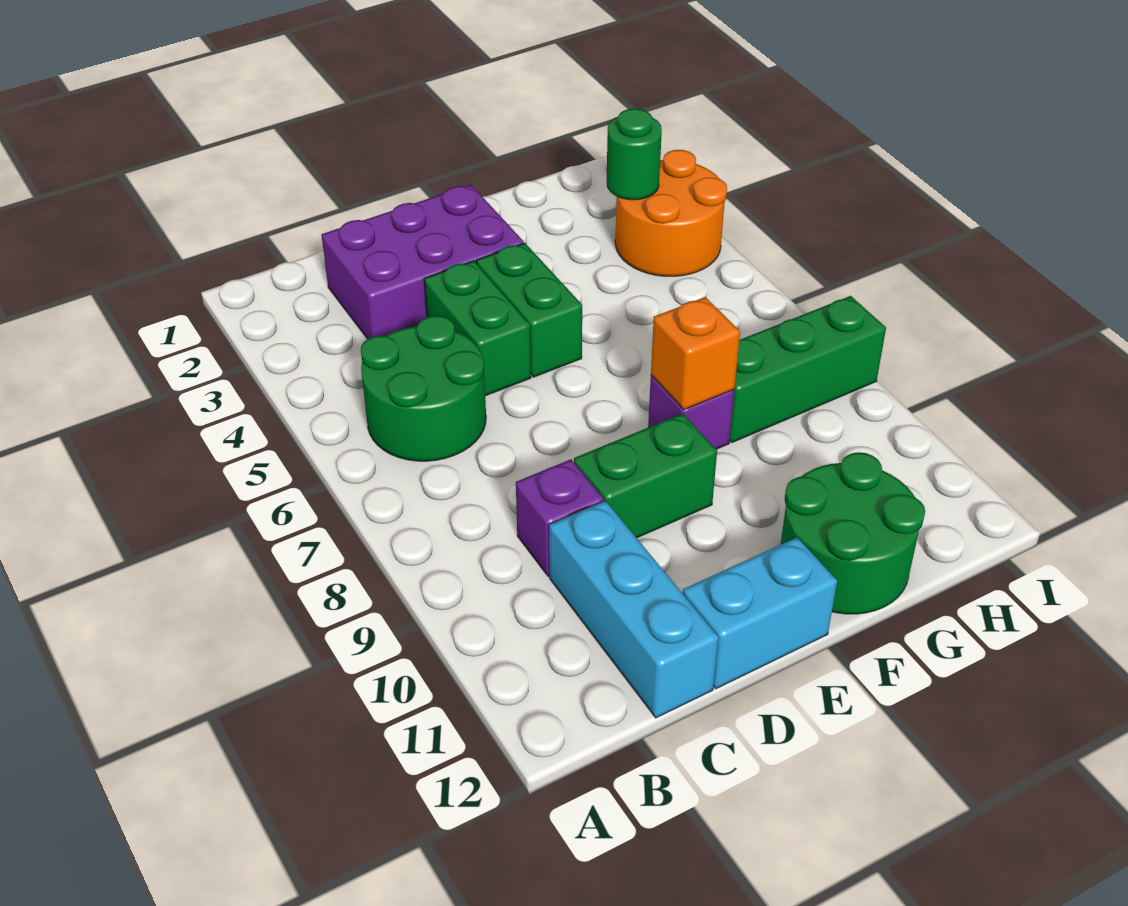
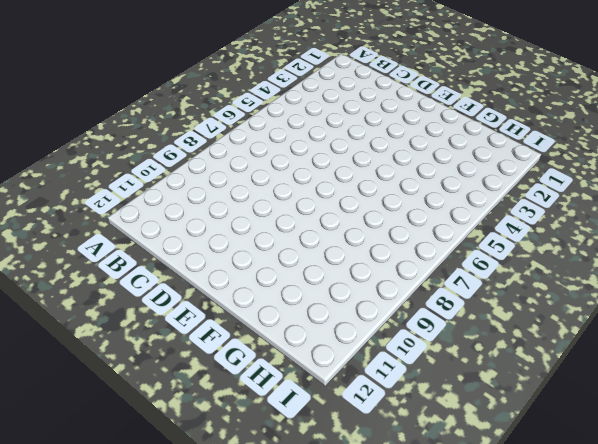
none -> green 2x2 round brick [361,316,486,461]
none -> purple 2x3 brick [322,185,524,339]
none -> purple 1x1 brick [516,459,604,577]

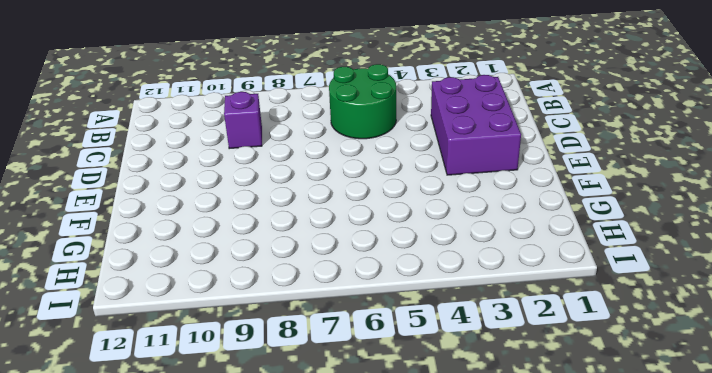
none -> cyan 1x3 brick [549,501,718,718]
none -> green 1x2 brick [424,261,531,396]
none -> green 1x2 brick [574,413,717,538]

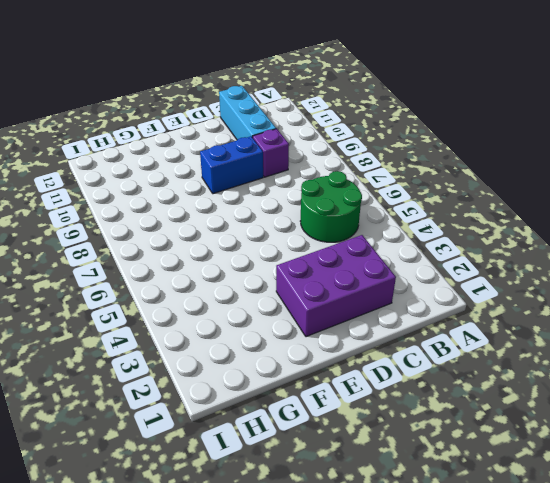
blue 1x2 brick [200,136,263,194] -> green 1x2 brick [574,413,717,538]
none -> green 1x2 brick [424,261,531,396]
none -> cyan 1x2 brick [683,537,837,689]
none -> green 1x2 brick [477,243,582,377]

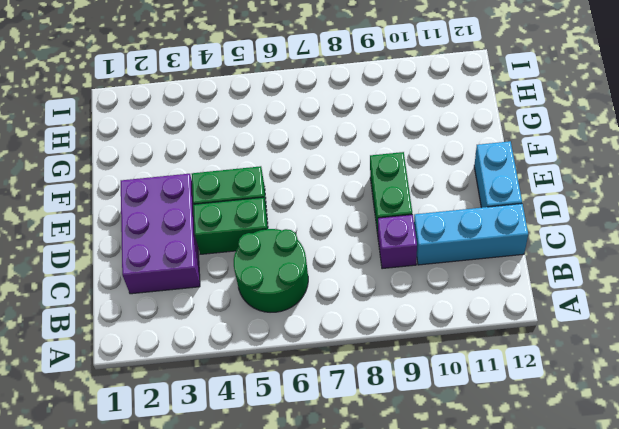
none -> purple 1x1 brick [648,375,734,449]
none -> green 2x2 round brick [781,452,925,614]
none -> green 1x3 brick [729,296,886,442]

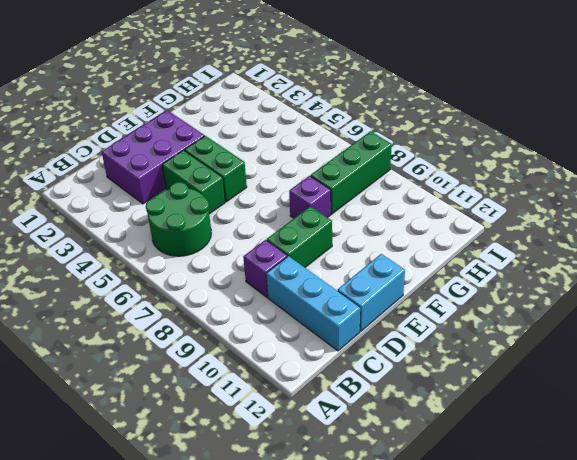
none -> green 2x2 round brick [781,452,925,614]
none -> orange 2x2 round brick [615,150,727,276]
none -> orange 1x1 brick [651,297,740,410]

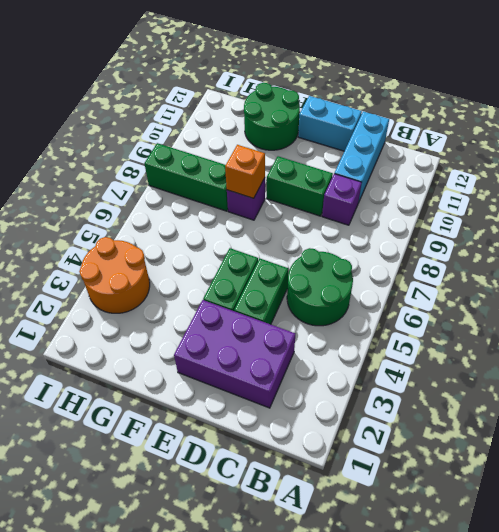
none -> green 1x1 round brick [607,109,662,200]

